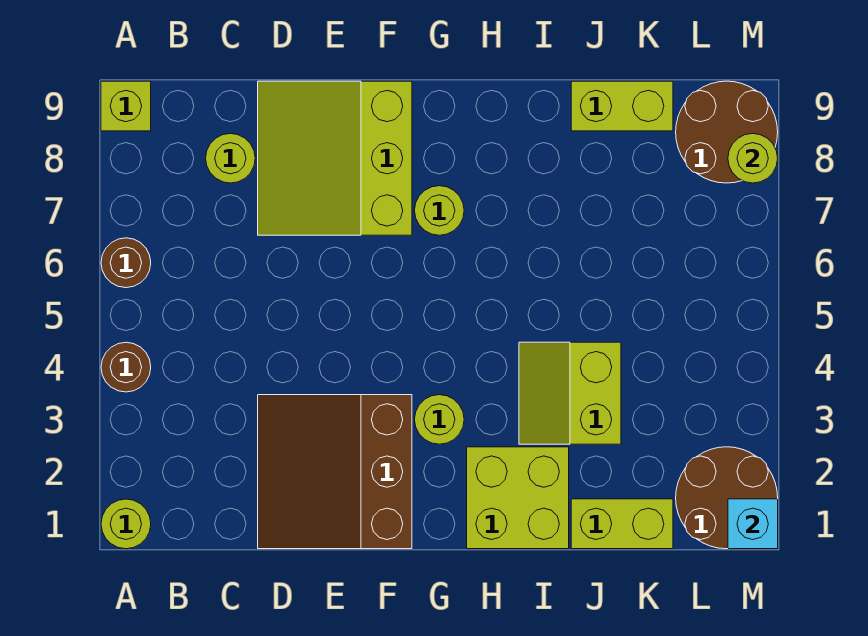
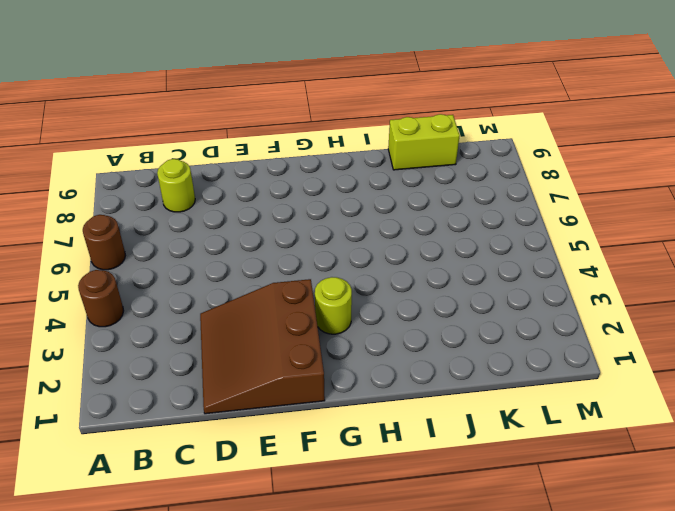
none -> lime 1x1 round brick [101,499,151,549]
none -> lime 1x1 brick [101,81,151,131]
none -> lime 3x3 slope [258,81,412,235]

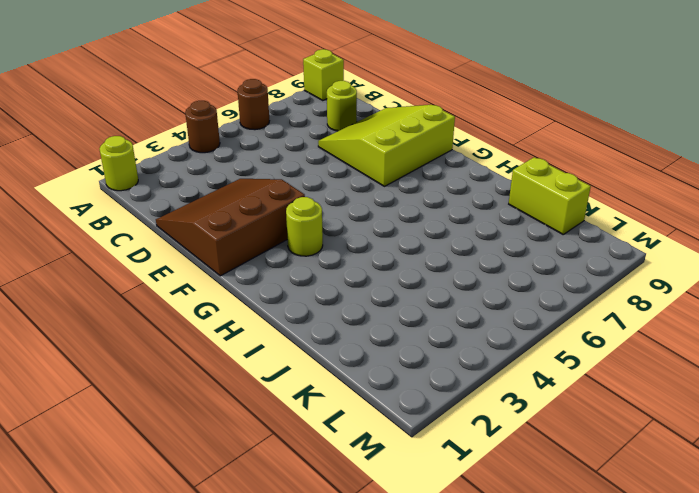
none -> lime 1x1 round brick [415,186,464,235]
none -> lime 2x2 brick [467,447,569,549]
none -> lime 2x2 slope [519,342,621,444]

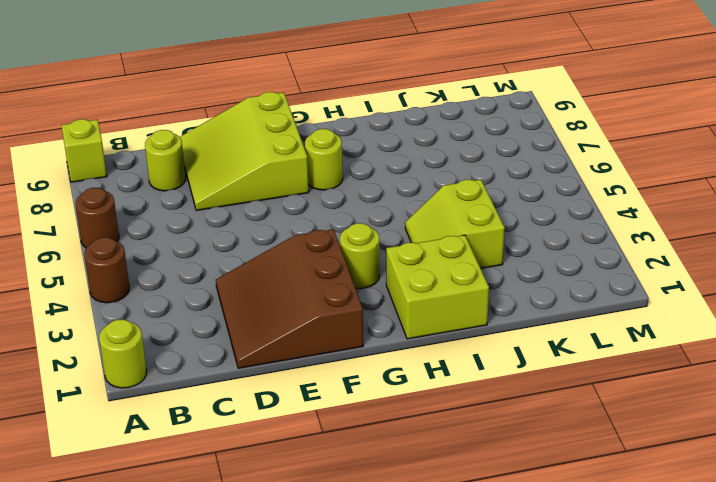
none -> lime 1x2 brick [571,499,673,549]
none -> lime 1x2 brick [571,81,673,131]
none -> brown 2x2 round brick [676,447,778,549]

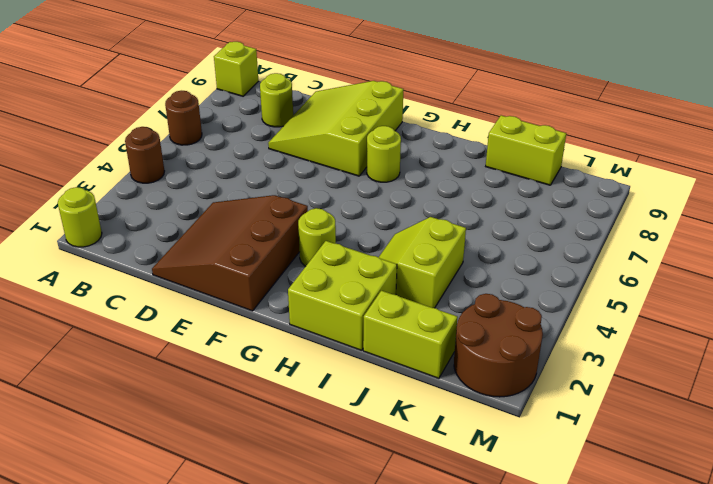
none -> brown 2x2 round brick [676,81,778,183]
none -> cyan 1x1 brick [728,499,778,549]
none -> lime 1x1 round brick [728,133,778,183]

